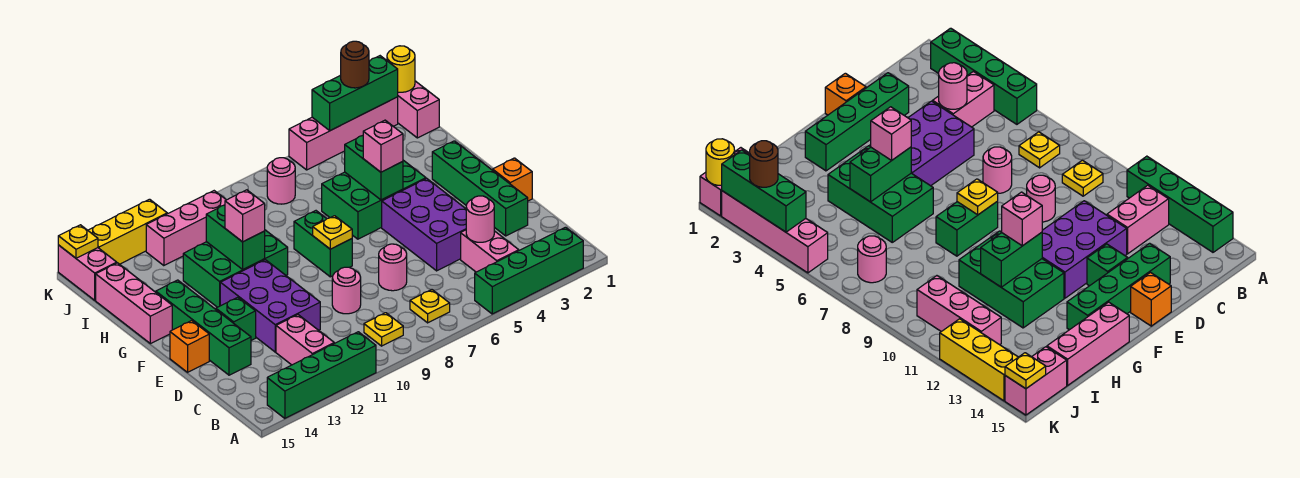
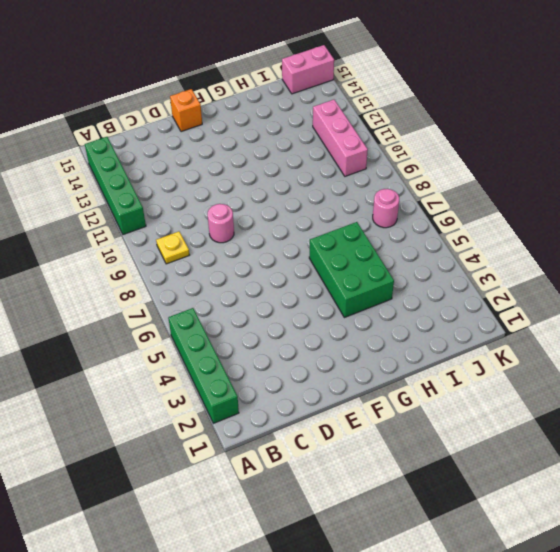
none -> pink 1x2 brick [461,230,519,272]
none -> yellow 1x1 plate [410,290,450,323]
none -> pink 1x2 brick [276,315,334,365]
none -> green 1x4 brick [432,141,528,236]

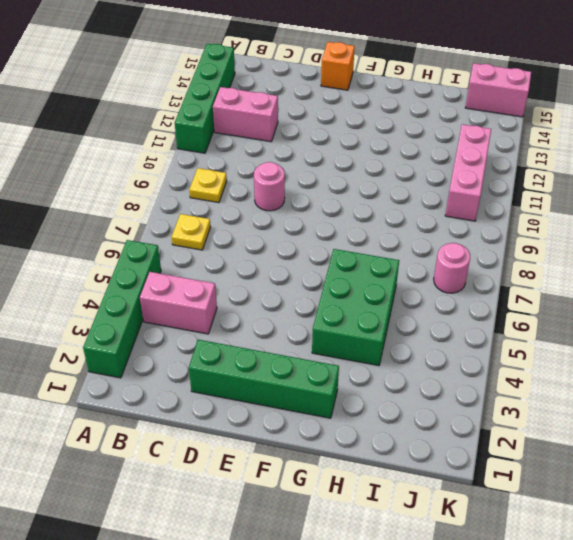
none -> purple 2x3 brick [382,179,466,271]
none -> pink 1x1 round brick [379,244,407,291]
none -> purple 2x3 brick [220,260,320,352]
none -> green 1x4 brick [156,280,251,375]

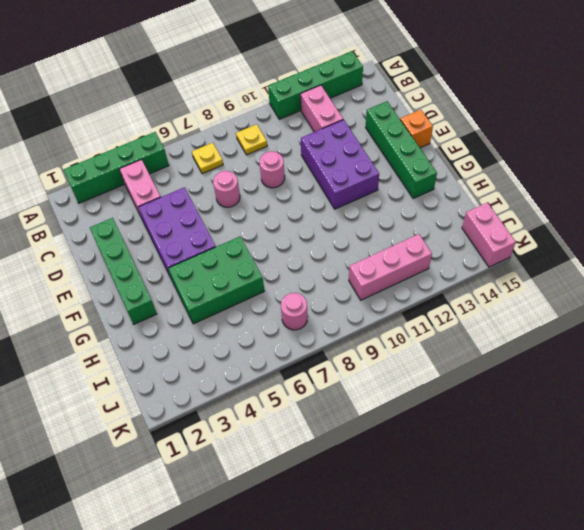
none -> orange 1x1 brick [493,158,532,201]
none -> green 1x1 brick [216,297,256,340]
none -> green 1x2 brick [294,211,352,277]
none -> green 2x3 brick [183,230,288,307]

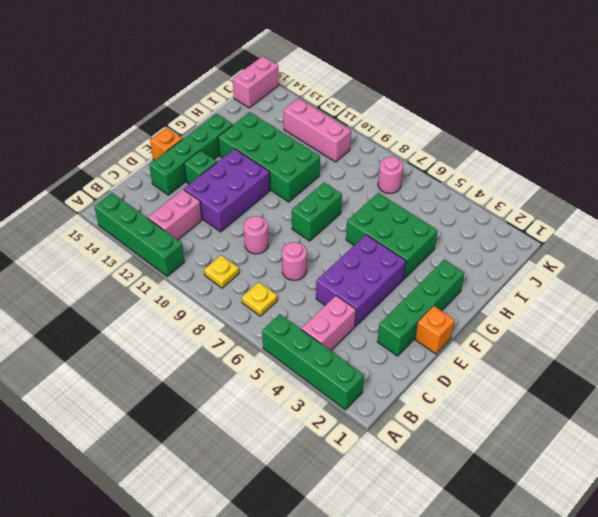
green 2x4 brick [218,112,320,202] -> green 2x3 brick [183,230,288,307]
none -> pink 1x3 brick [96,263,172,344]
none -> pink 1x2 brick [398,81,439,138]
none -> pink 1x4 brick [289,97,398,170]
none -> yellow 1x3 brick [88,199,167,264]

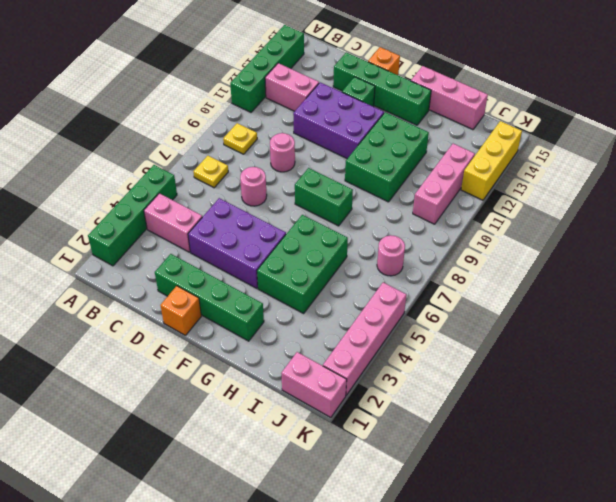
none -> pink 1x2 brick [58,245,117,300]
none -> pink 1x1 round brick [466,196,494,242]
none -> yellow 1x1 plate [313,216,352,249]
none -> green 1x2 brick [345,136,403,200]

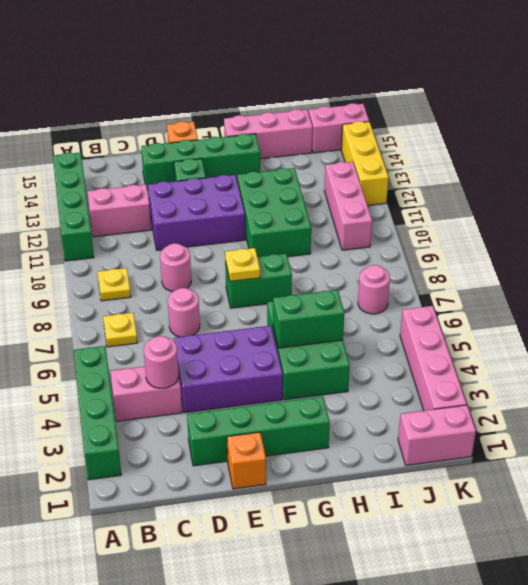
none -> green 1x2 brick [206,205,265,269]
none -> yellow 1x1 round brick [387,46,415,92]
none -> green 1x3 brick [312,56,398,131]
none -> yellow 1x1 plate [58,225,98,258]

